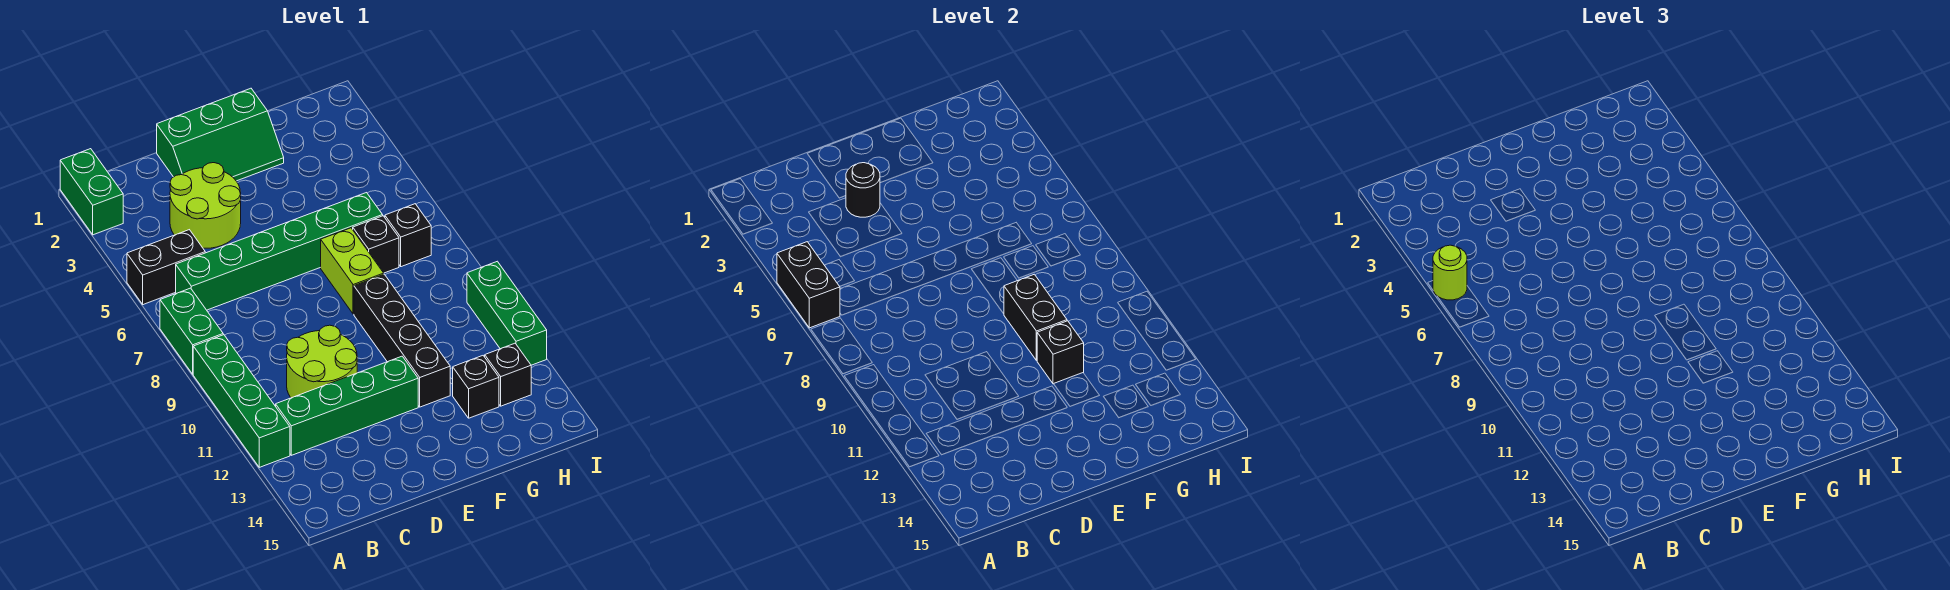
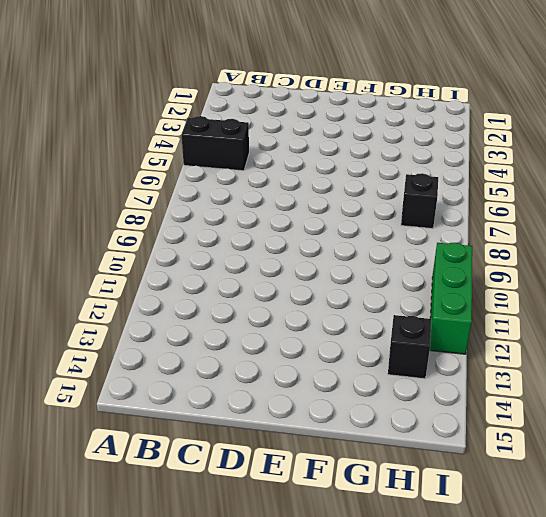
none -> green 1x2 brick [60,149,123,235]
none -> green 1x2 brick [160,288,223,374]
none -> green 1x4 brick [193,335,290,467]

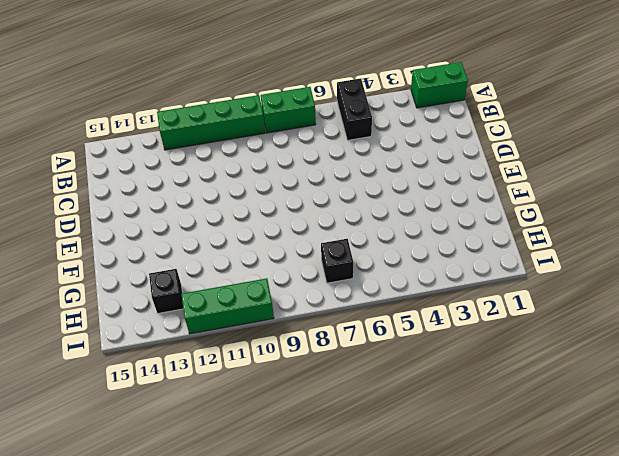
none -> green 1x6 brick [176,193,383,310]
none -> green 1x4 brick [276,356,418,455]
none -> lime 2x2 round brick [170,163,241,248]

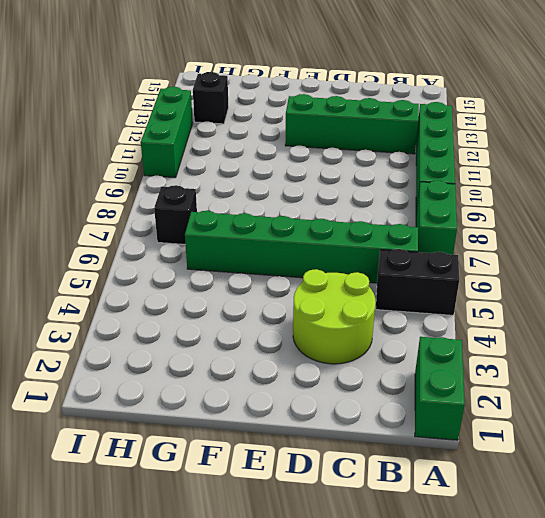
none -> lime 2x2 round brick [287,325,357,398]
none -> green 2x3 slope [157,88,284,181]
none -> lime 1x2 brick [321,228,384,314]

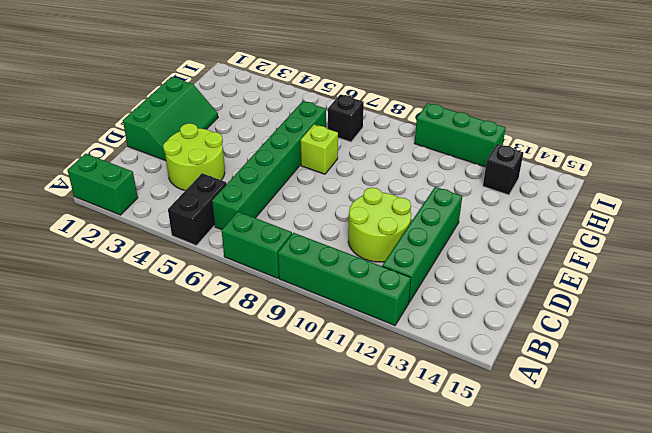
lime 1x1 brick [301,125,338,174] -> lime 1x2 brick [321,228,384,314]
none -> black 1x4 brick [354,274,450,407]
none -> black 1x1 brick [353,216,399,273]
none -> black 1x1 brick [453,356,499,418]

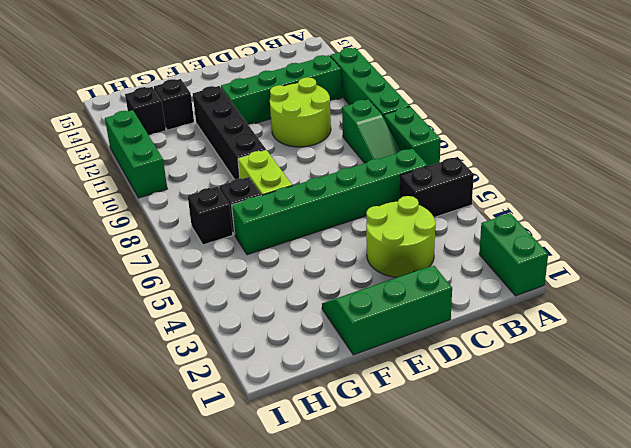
green 1x3 slope [342,99,400,163] -> none
none -> black 1x2 brick [777,242,840,328]
none -> black 1x1 round brick [846,163,880,217]
none -> black 1x2 brick [1004,274,1067,361]

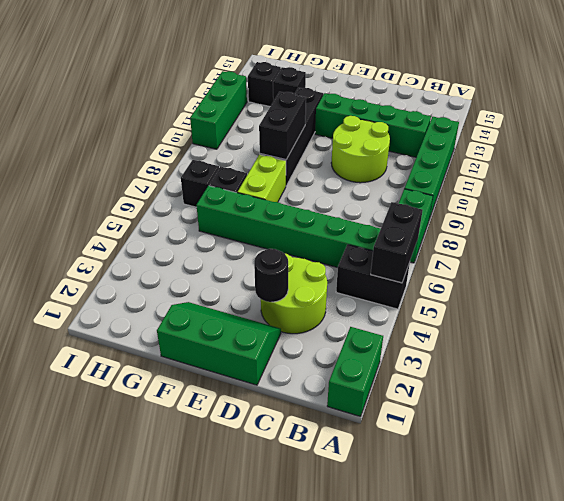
none -> black 1x1 brick [1037,321,1084,384]
none -> lime 1x1 round brick [1433,245,1467,300]

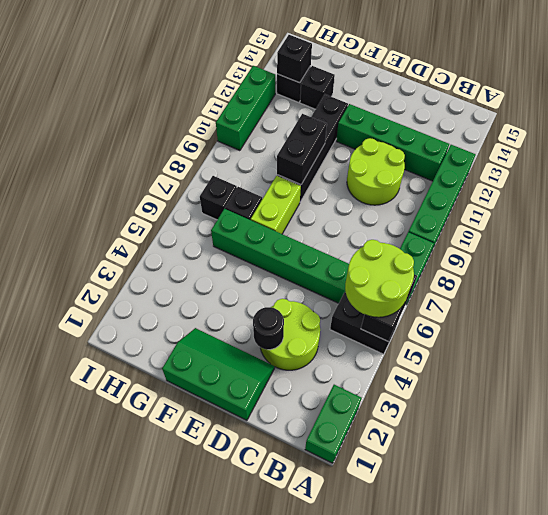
lime 2x2 round brick [345,240,414,317] -> lime 1x1 round brick [1433,245,1467,300]
black 1x1 brick [277,35,312,83] -> black 1x1 brick moved to [1037,321,1084,384]

